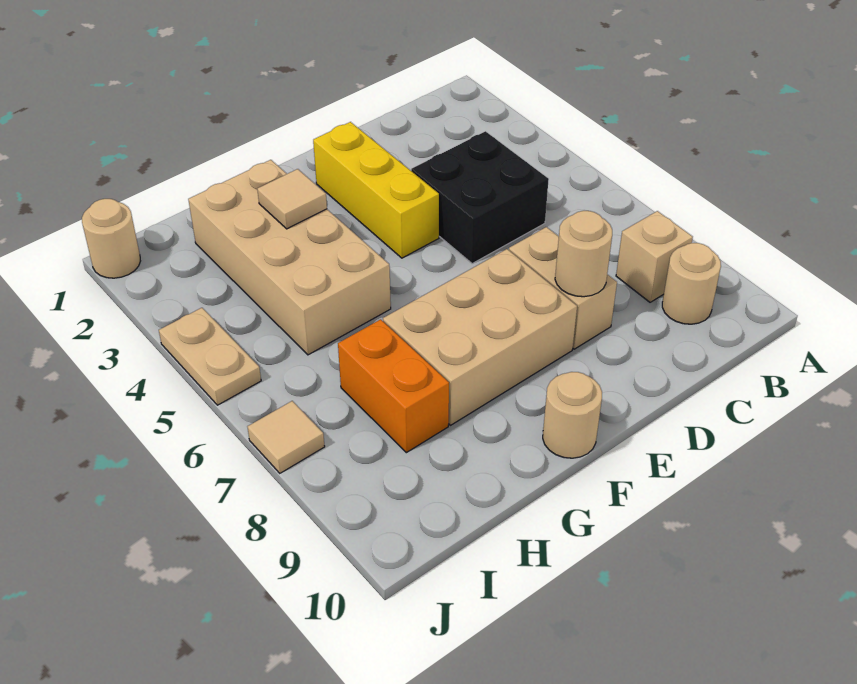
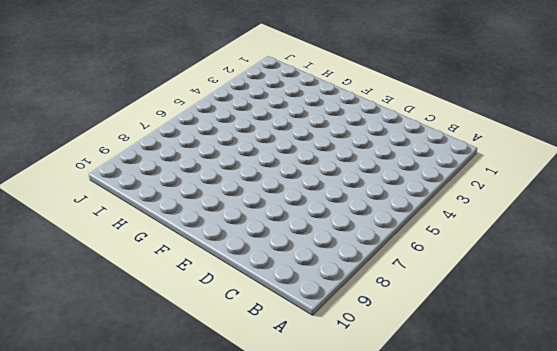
none -> tan 1x1 brick [616,211,693,302]
none -> tan 1x1 round brick [662,243,721,324]
none -> black 2x2 brick [411,131,549,264]

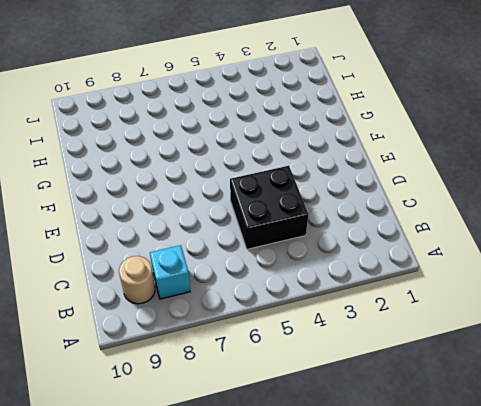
cyan 1x1 brick [150,245,190,299] -> tan 1x1 brick [616,211,693,302]
none -> tan 1x2 brick [509,227,617,349]
none -> yellow 1x3 brick [313,122,439,258]
none -> tan 2x3 brick [383,249,577,425]

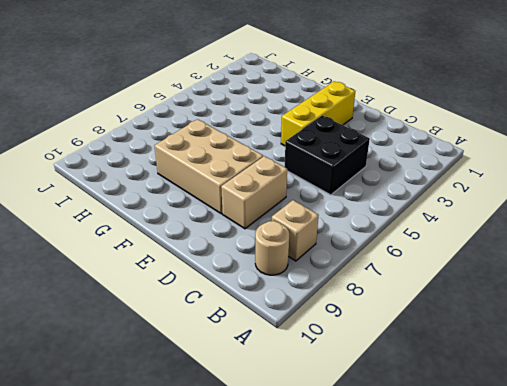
none -> tan 1x1 round brick [543,372,602,458]
none -> tan 2x4 brick [188,160,391,355]
none -> orange 1x2 brick [338,319,449,453]

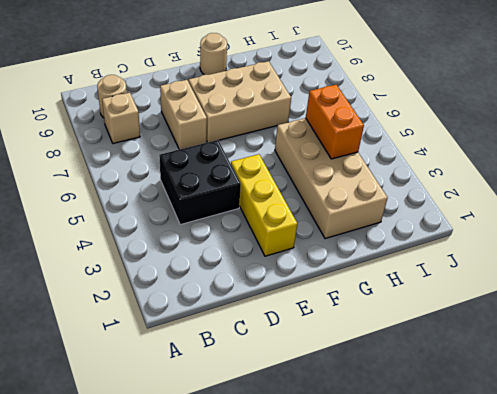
orange 1x2 brick [306,85,364,159] -> orange 1x2 brick moved to [338,319,449,453]
none -> tan 1x1 round brick [82,199,140,278]
none -> tan 1x2 plate [159,308,261,405]
none -> tan 1x1 tile [248,401,325,473]

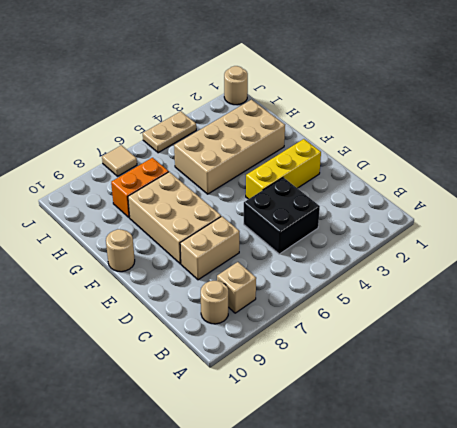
none -> tan 1x1 round brick [555,211,612,297]
none -> tan 1x1 tile [257,169,327,229]

